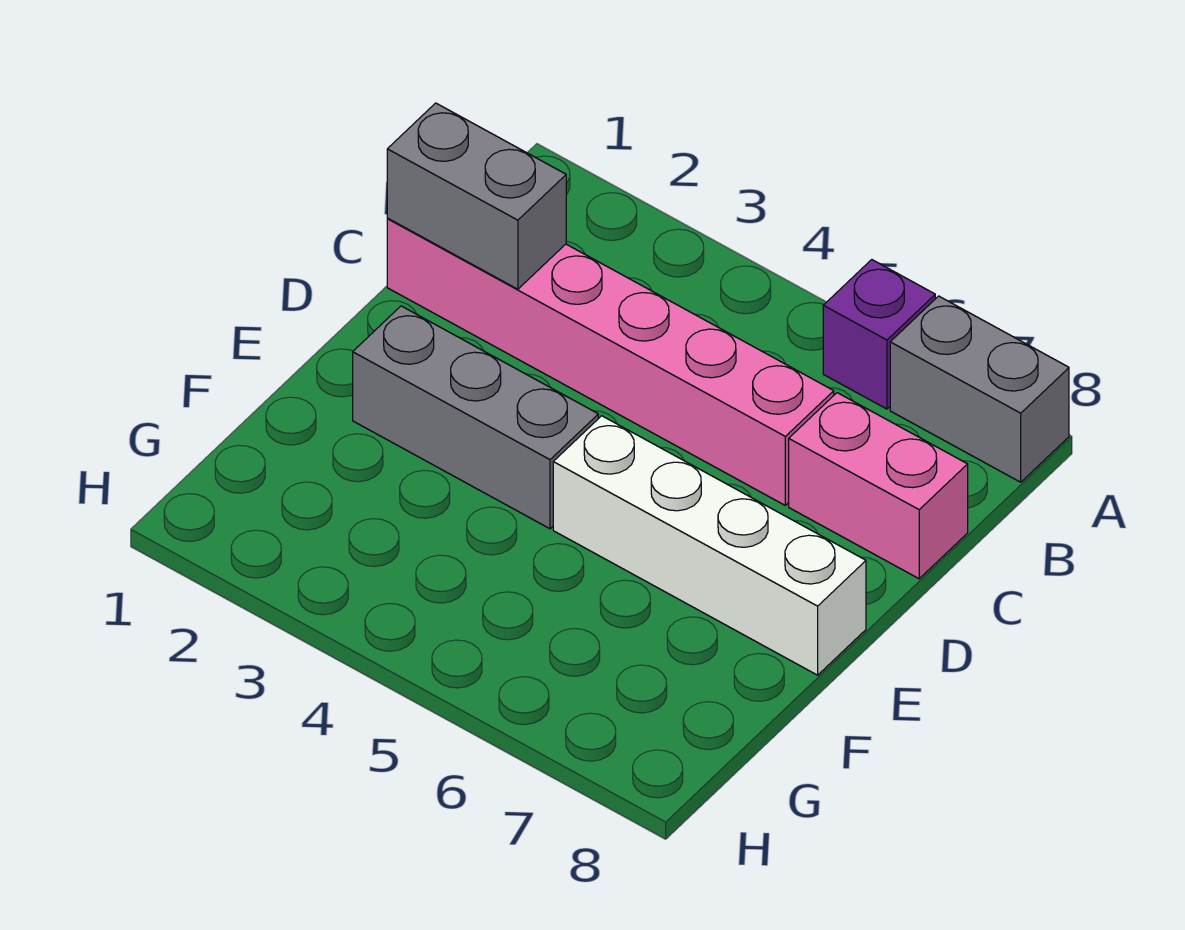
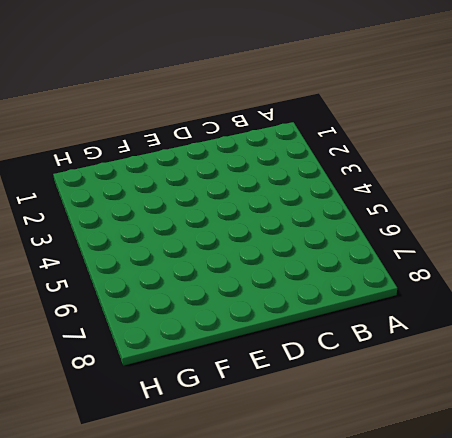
none -> purple 1x1 brick [823,260,935,409]
none -> grey 1x2 brick [890,296,1069,482]

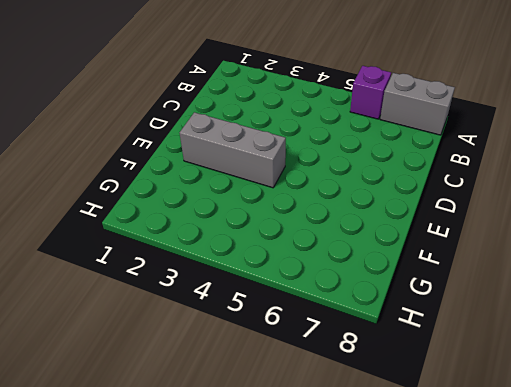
none -> pink 1x6 brick [387,219,834,505]
none -> pink 1x2 brick [789,393,968,579]

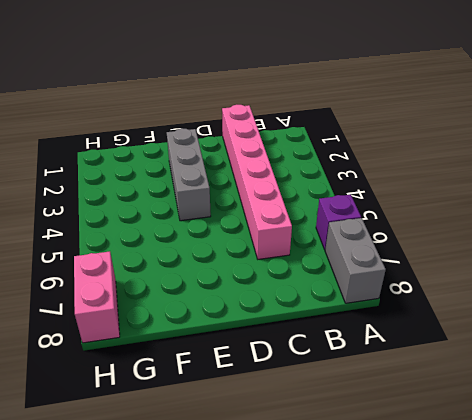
pink 1x2 brick [74,251,120,343] -> pink 1x2 brick moved to [789,393,968,579]
none -> white 1x4 brick [553,416,866,675]
none -> grey 1x2 brick [387,103,566,289]

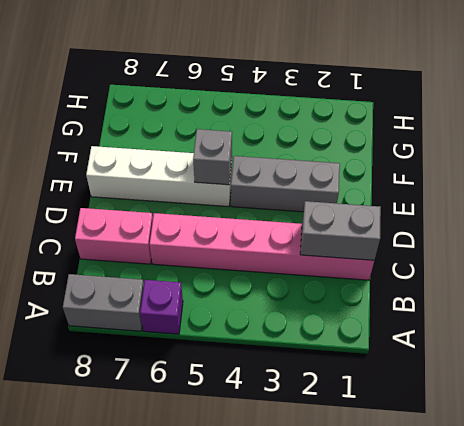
grey 1x1 brick [193,129,232,185] -> none

